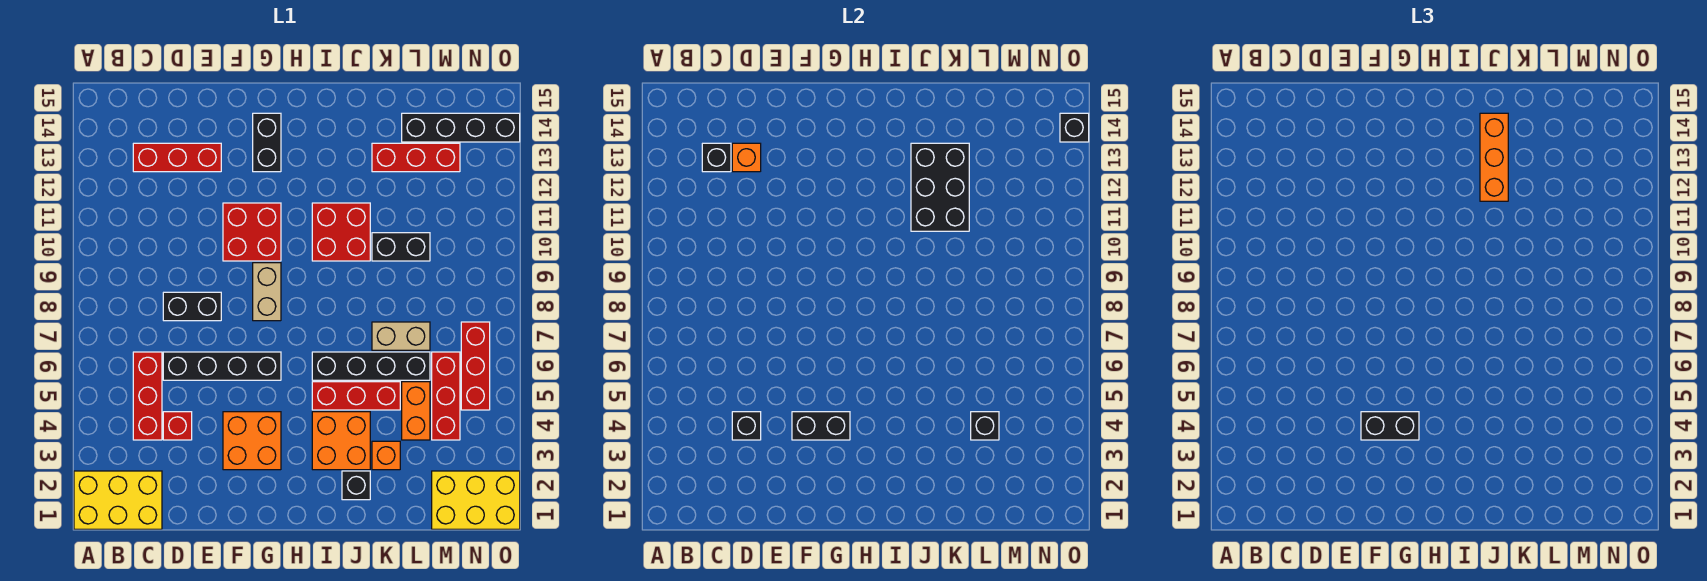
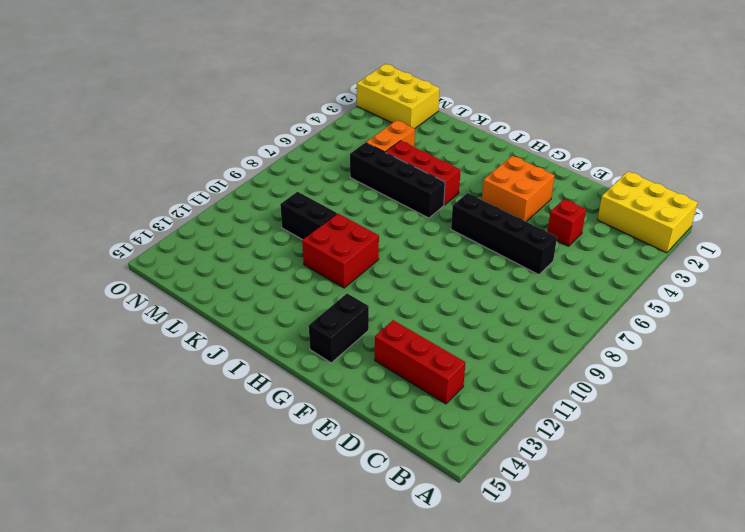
none -> red 1x3 brick [133,352,162,440]
none -> black 1x2 brick [163,292,221,321]
none -> red 2x2 brick [223,203,281,261]
none -> tan 1x2 brick [253,263,281,321]

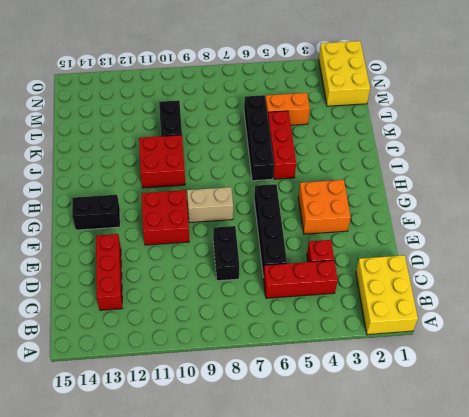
none -> orange 2x2 brick [312,412,370,470]
none -> black 1x1 brick [342,471,370,500]
none -> orange 1x1 brick [372,441,400,470]
none -> tan 1x2 brick [372,322,430,350]

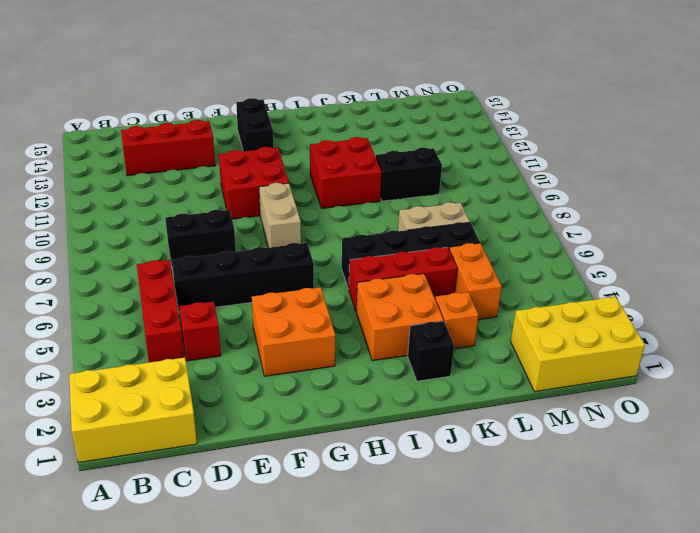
none -> red 1x3 brick [372,143,460,172]
none -> black 1x4 brick [402,113,520,142]
none -> red 1x3 brick [432,352,460,440]
none -> red 1x3 brick [461,322,490,410]

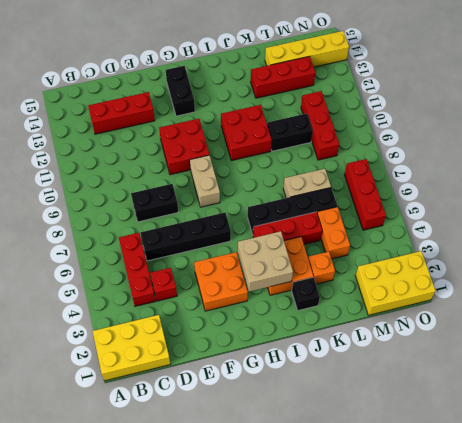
tan 2x2 brick [238,231,293,292] -> none
yellow 1x4 brick [265,31,349,67] -> black 1x4 brick [402,113,520,142]
red 1x3 brick [301,91,339,160] -> red 1x3 brick moved to [432,352,460,440]
none -> black 1x1 brick [702,143,731,172]
none -> black 1x1 brick [732,412,761,440]
none -> orange 1x1 brick [732,143,761,172]
none -> black 1x2 brick [792,412,850,440]

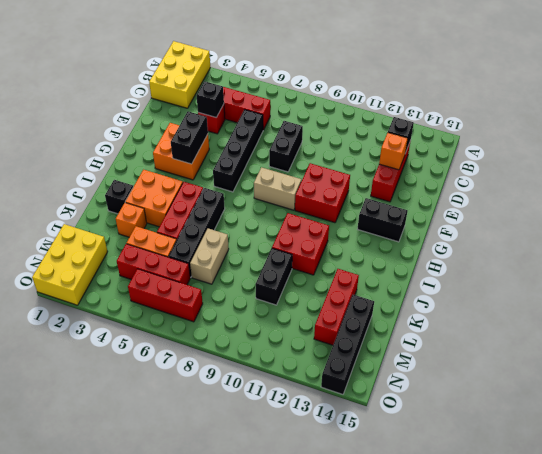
none -> black 2x3 brick [911,143,969,231]
none -> black 1x1 brick [971,412,999,440]
none -> black 1x1 brick [1060,113,1089,142]
none -> black 1x2 brick [1361,412,1419,440]

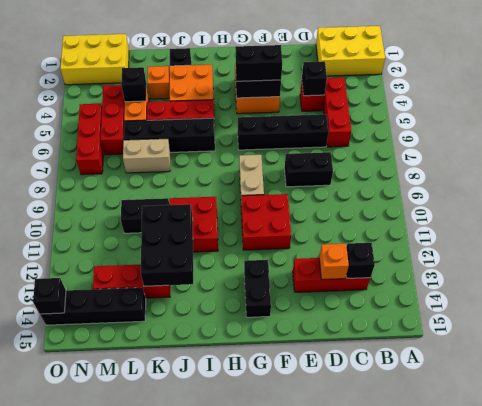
none -> orange 1x3 brick [1480,113,1508,201]

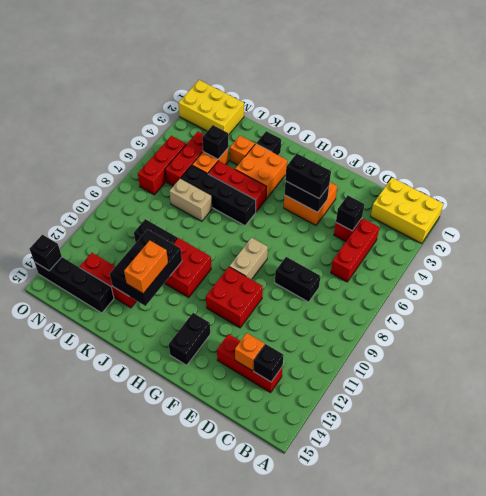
orange 1x2 brick [124,240,168,293] -> orange 1x3 brick [1480,113,1508,201]
none -> black 1x4 brick [163,352,281,380]

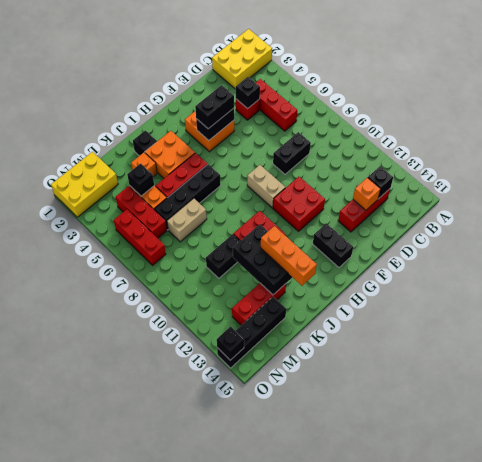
none -> black 1x4 brick [163,352,281,380]

